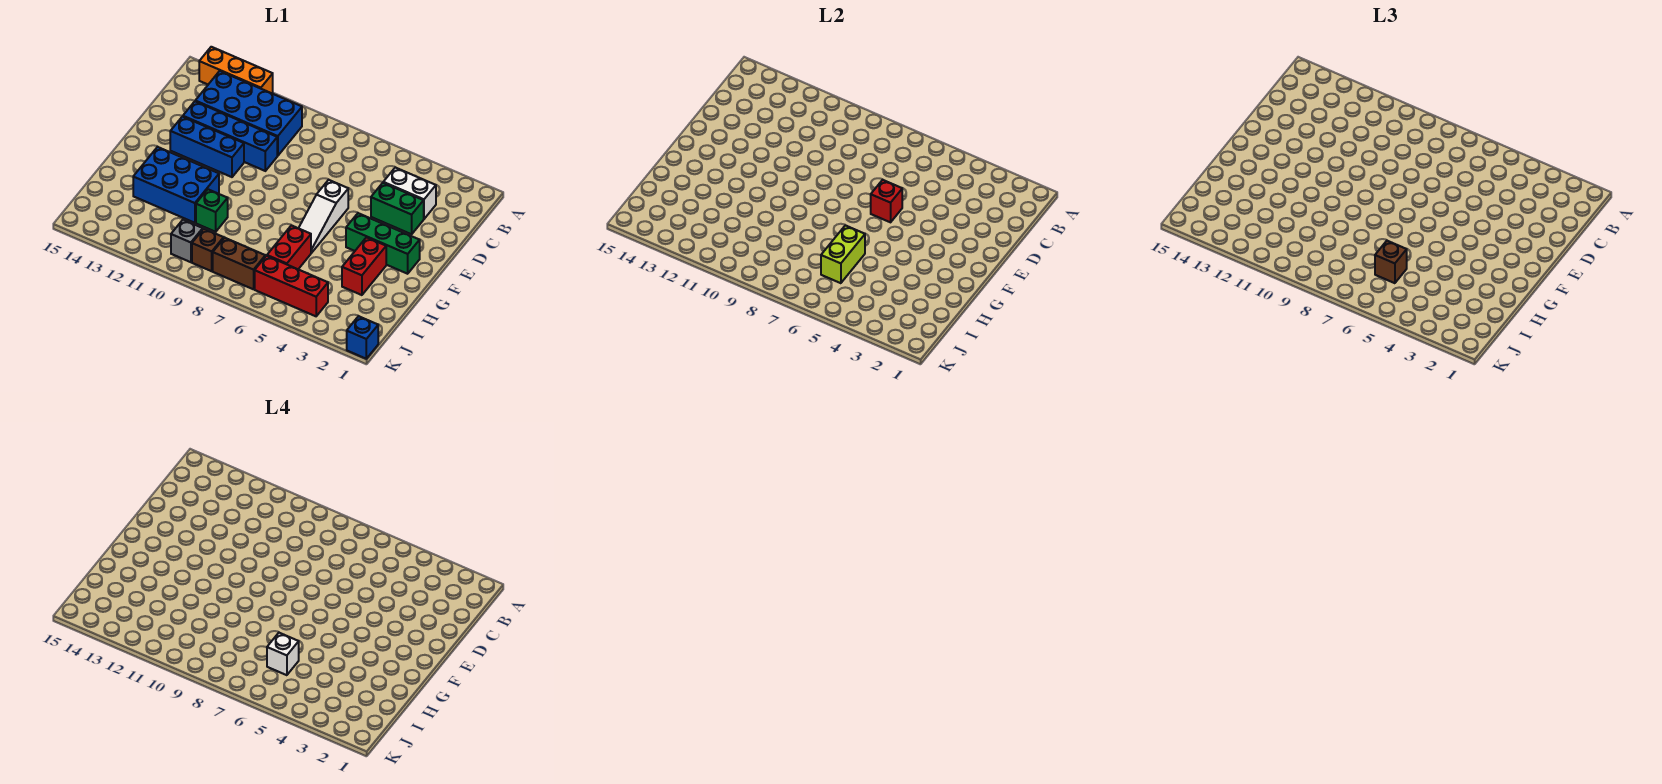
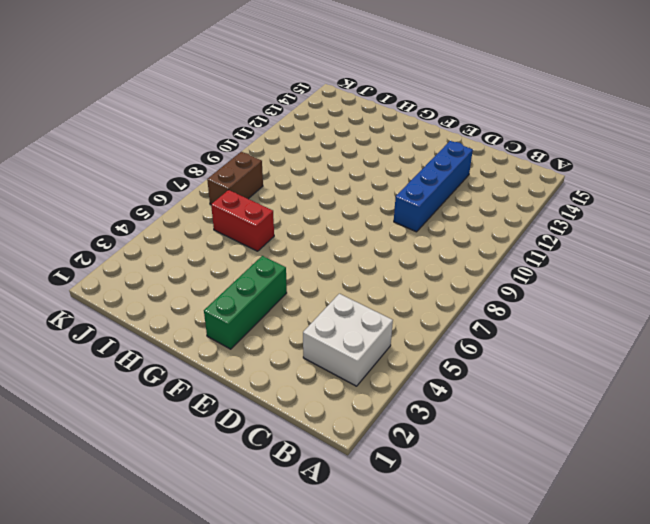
white 2x2 brick [303,294,393,386] -> white 1x2 brick [383,167,436,219]
none -> orange 1x3 brick [199,47,273,93]
none -> blue 2x4 brick [195,71,302,156]
none -> green 1x2 brick [371,183,424,234]

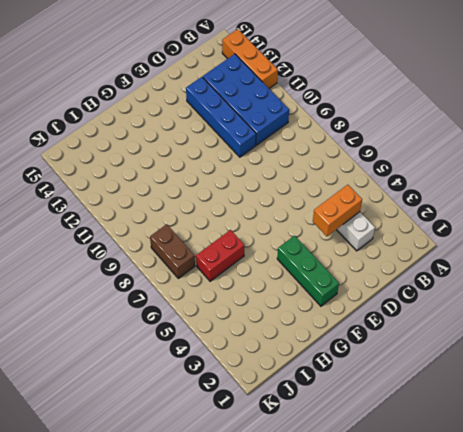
orange 1x2 brick [313,185,362,236] -> none
none -> green 1x2 brick [371,183,424,234]
none -> white 1x3 slope [299,180,348,253]
none -> blue 1x3 brick [170,116,244,177]

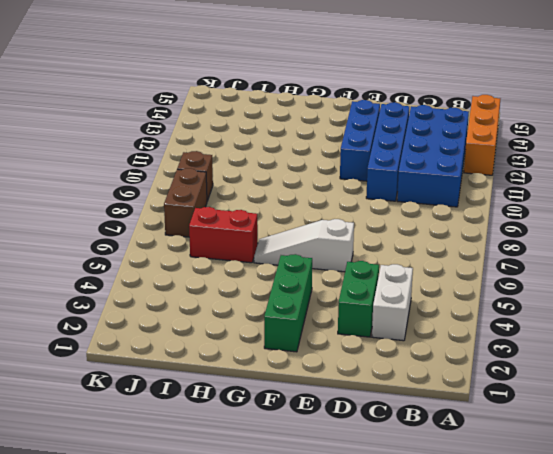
none -> red 1x2 brick [342,237,386,295]
none -> blue 2x3 brick [133,147,219,223]
none -> green 1x1 brick [196,189,228,232]

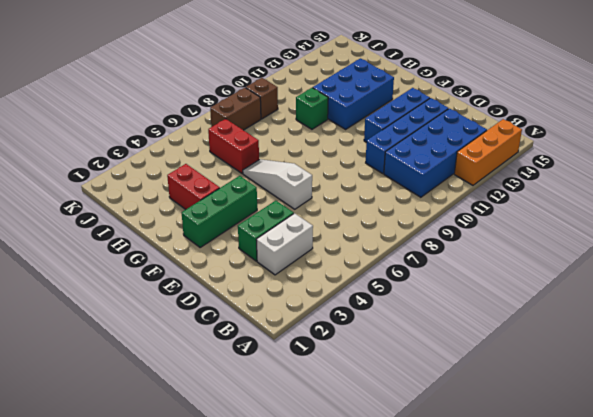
none -> red 1x3 brick [255,256,328,316]
none -> grey 1x1 brick [171,220,203,262]
none -> blue 1x1 brick [347,316,378,359]

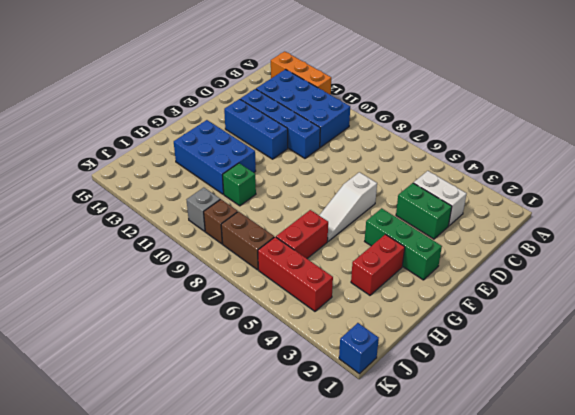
none -> red 1x1 brick [871,180,902,222]
none -> lime 1x2 brick [821,225,865,283]
none -> brown 1x1 brick [1375,241,1407,283]

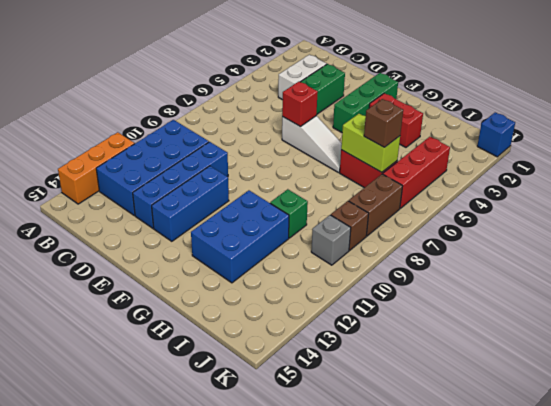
none -> white 1x1 brick [267,633,299,675]

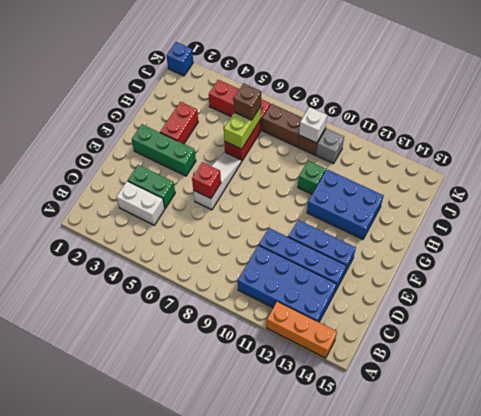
white 1x1 brick [299,107,327,143] -> white 1x1 brick moved to [267,633,299,675]

